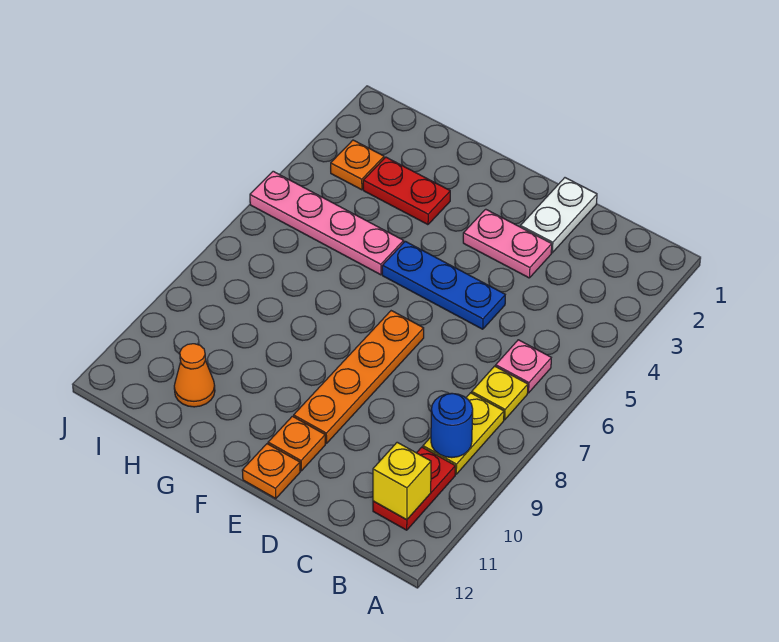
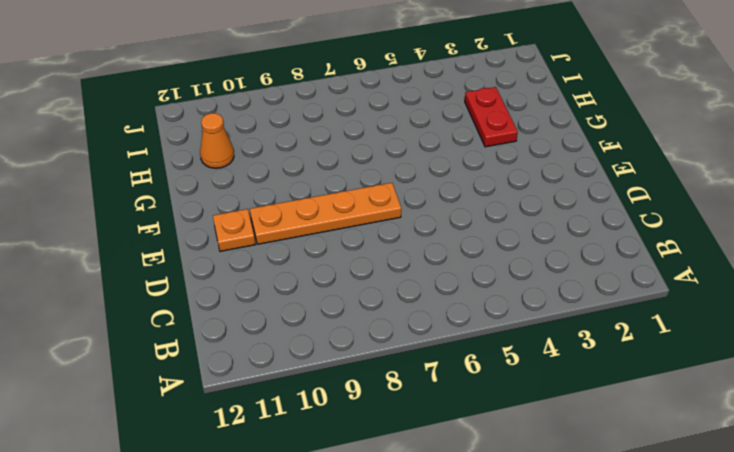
none -> pink 1x1 plate [496,340,551,393]
none -> yellow 1x1 plate [472,366,528,420]
none -> yellow 1x2 plate [423,393,504,474]

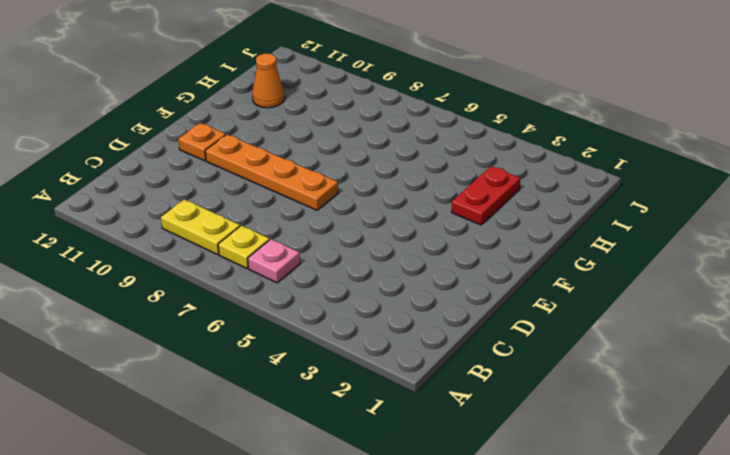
none -> red 1x2 plate [373,447,455,530]
none -> white 1x2 plate [520,178,597,253]
none -> pink 1x2 plate [463,209,552,278]

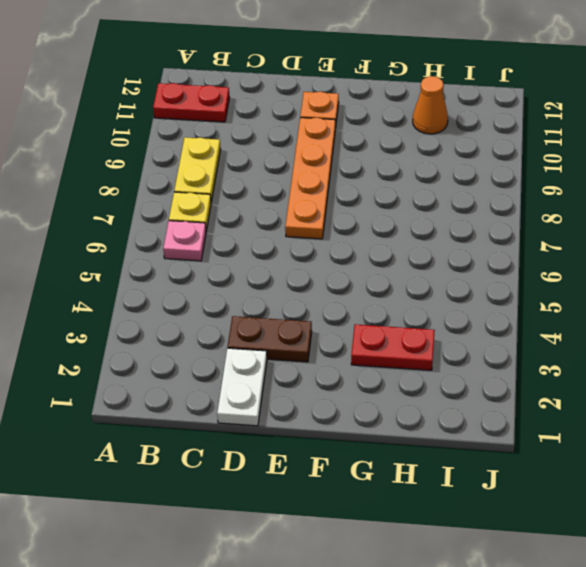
red 1x2 plate [153,83,229,122] -> red 1x2 plate turned to [373,447,455,530]
brown 1x2 plate [228,316,312,362] -> pink 1x2 plate [463,209,552,278]
none -> blue 1x3 plate [382,241,505,329]
none -> orange 1x1 plate [242,444,300,499]
none -> pink 1x4 plate [250,171,404,275]

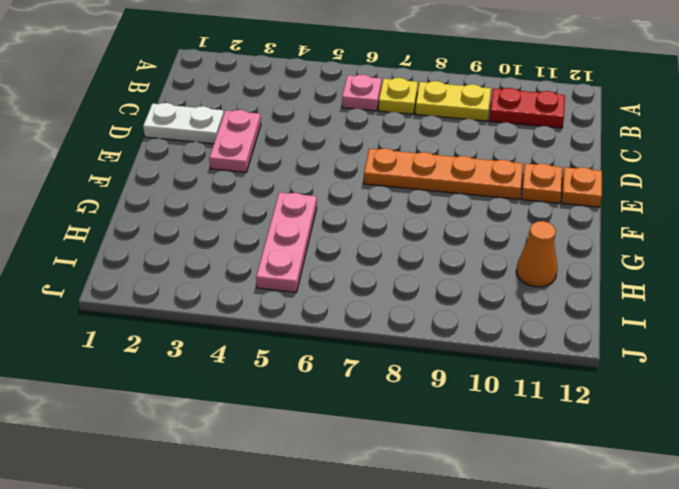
pink 1x3 plate [256,192,317,292] -> pink 1x4 plate [250,171,404,275]
none -> blue 1x3 plate [382,241,505,329]
none -> red 1x2 plate [363,157,450,225]
none -> orange 1x1 plate [331,140,384,190]

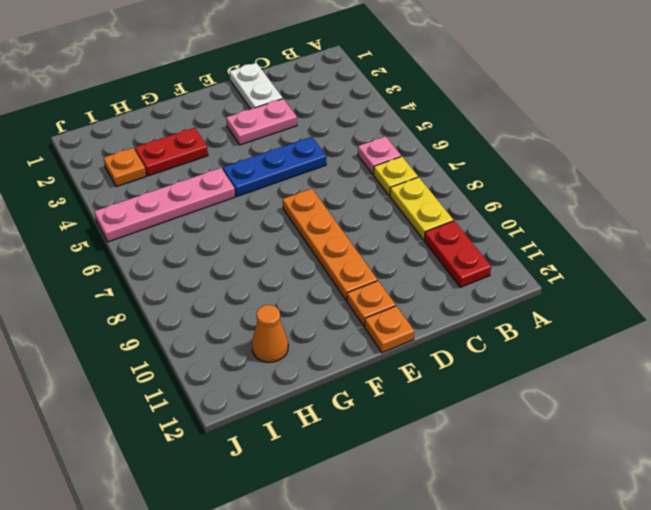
none -> blue 1x1 round brick [431,393,473,458]
none -> yellow 1x1 brick [373,442,431,520]

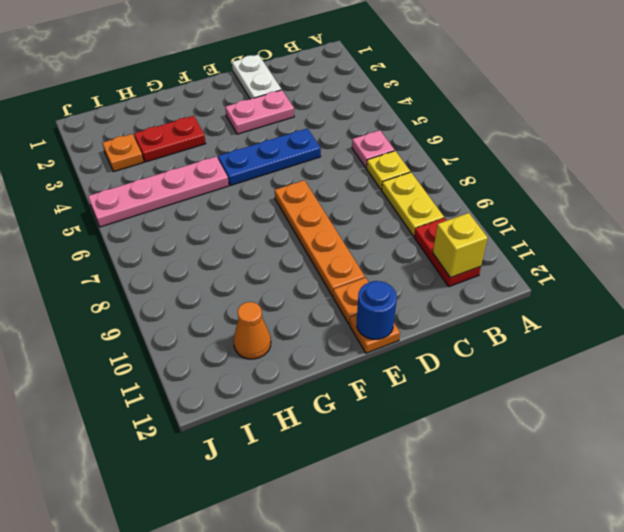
blue 1x1 round brick [357,281,397,339] -> blue 1x1 round brick moved to [431,393,473,458]

